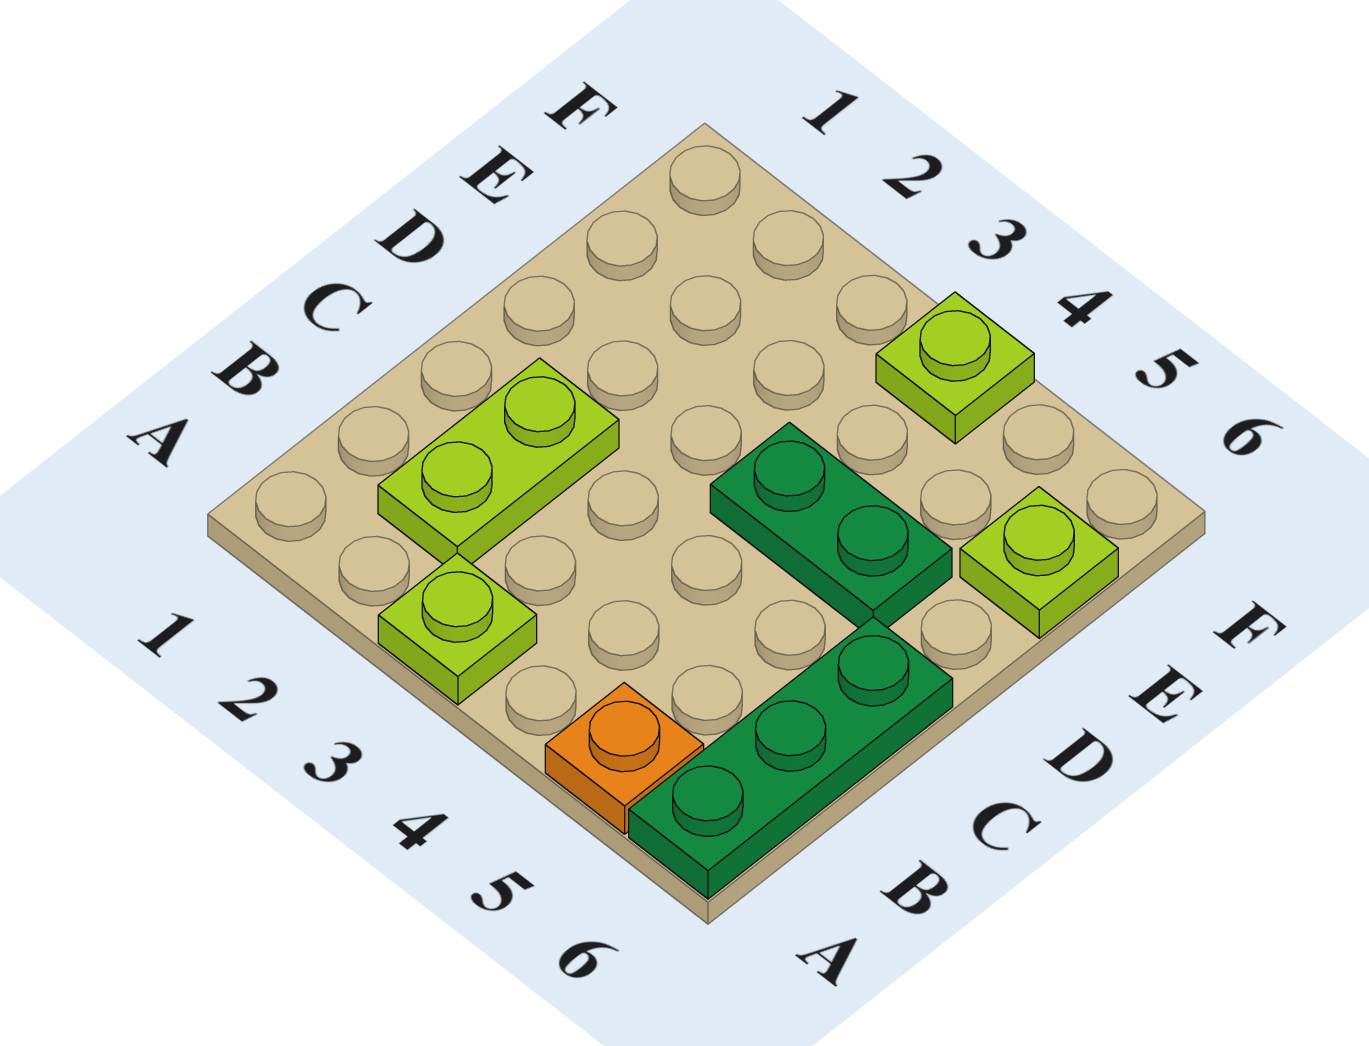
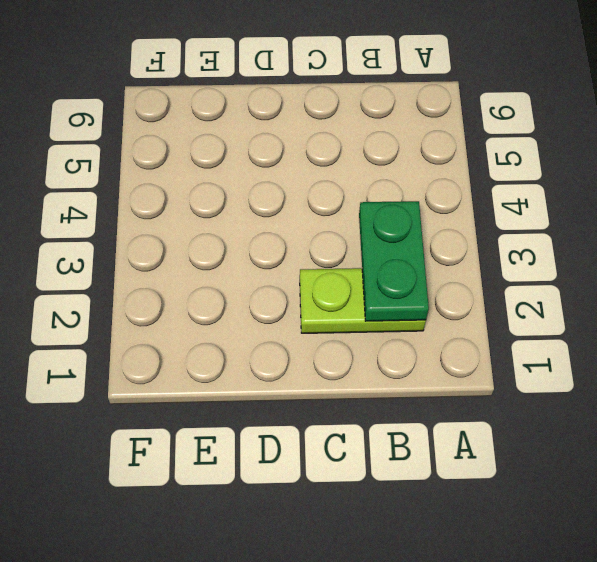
green 1x2 plate [359,201,429,321] -> green 1x2 plate moved to [710,422,952,628]
none -> lime 1x1 plate [378,553,537,705]
none -> orange 1x1 plate [545,683,704,834]

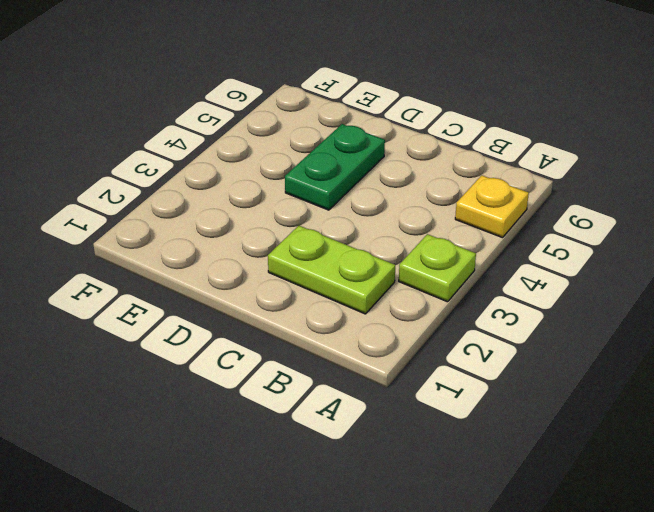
yellow 1x1 plate [455,175,529,238] -> orange 1x1 plate [545,683,704,834]
none -> green 1x3 plate [629,617,953,899]
none -> lime 1x1 plate [960,487,1118,638]

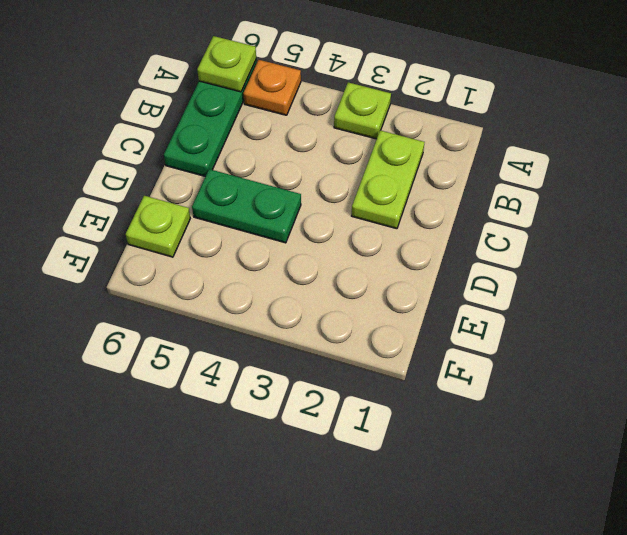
lime 1x1 plate [197,36,256,92] -> lime 1x1 plate moved to [876,292,1034,444]

